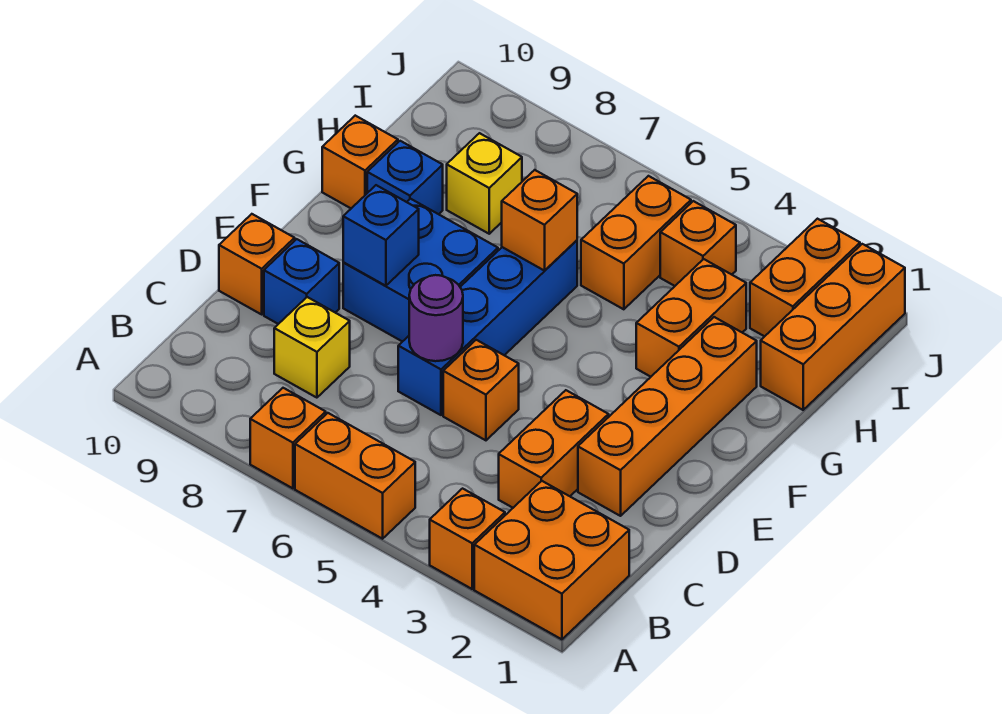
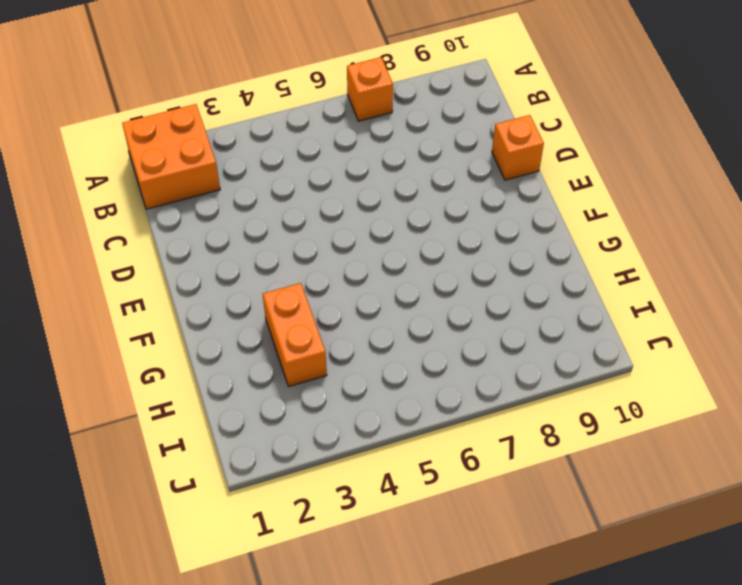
none -> orange 1x1 brick [430,489,505,589]
none -> orange 1x2 brick [295,413,415,539]
none -> orange 1x2 brick [499,390,609,508]

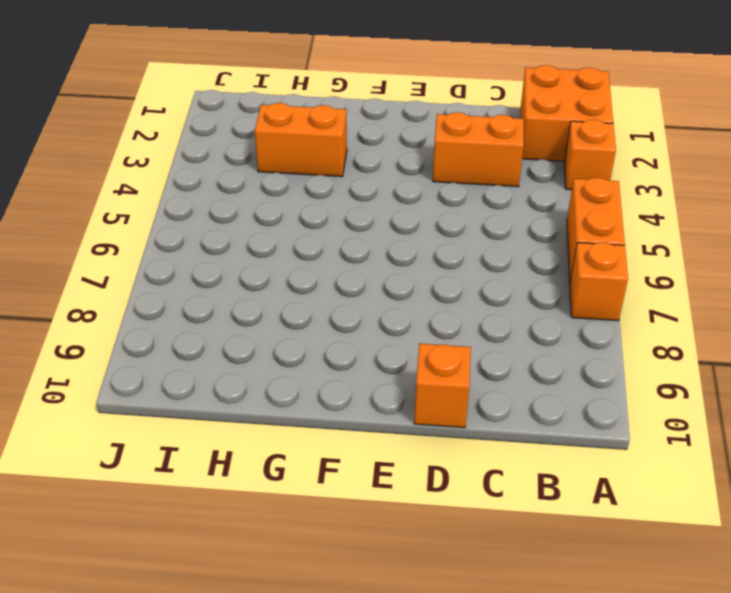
none -> yellow 1x1 brick [274,297,350,398]
none -> orange 1x4 brick [578,317,757,516]
none -> orange 1x1 brick [443,340,519,440]

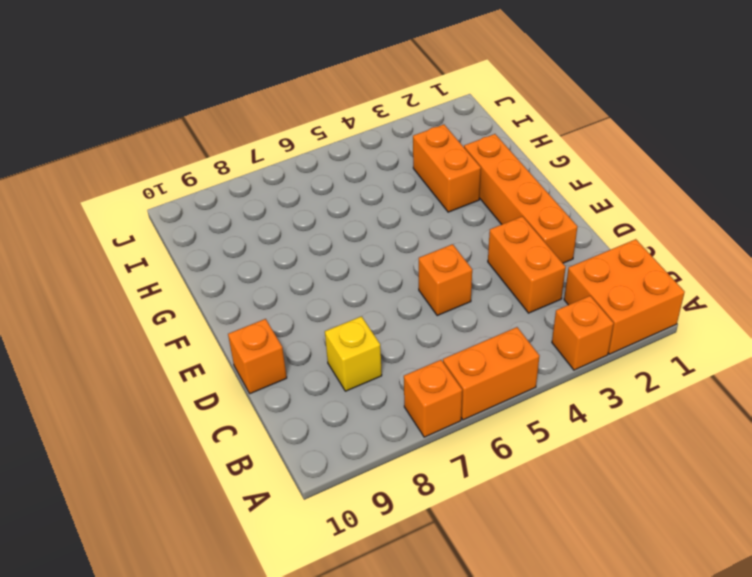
none -> blue 1x4 brick [398,240,577,415]
none -> blue 1x1 brick [264,239,339,324]
none -> blue 2x2 brick [343,199,498,342]

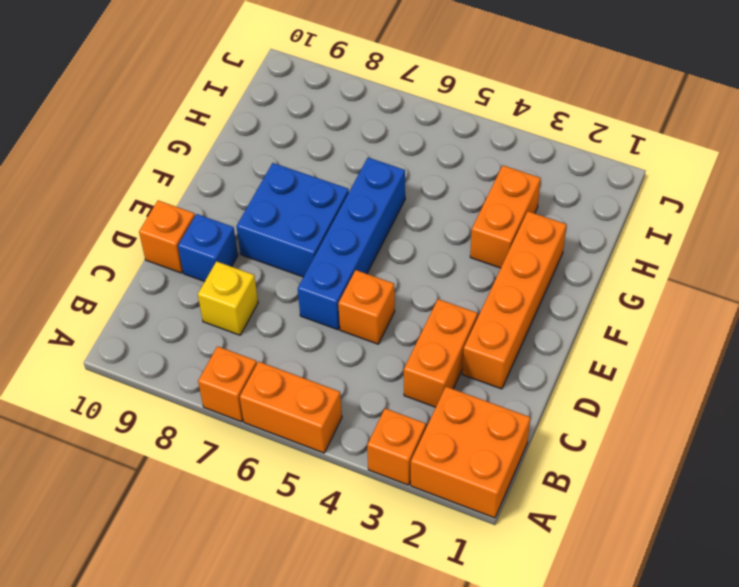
none -> blue 1x1 brick [367,141,443,214]
none -> orange 1x1 brick [322,116,398,208]
none -> orange 1x3 brick [761,244,905,410]

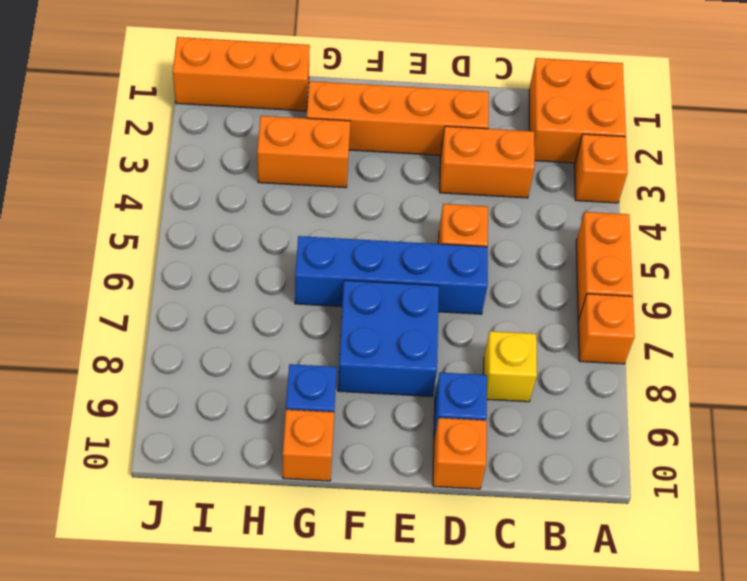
none -> orange 1x2 brick [581,176,691,309]
none -> yellow 1x1 brick [447,133,522,234]
none -> orange 1x2 brick [750,219,860,336]

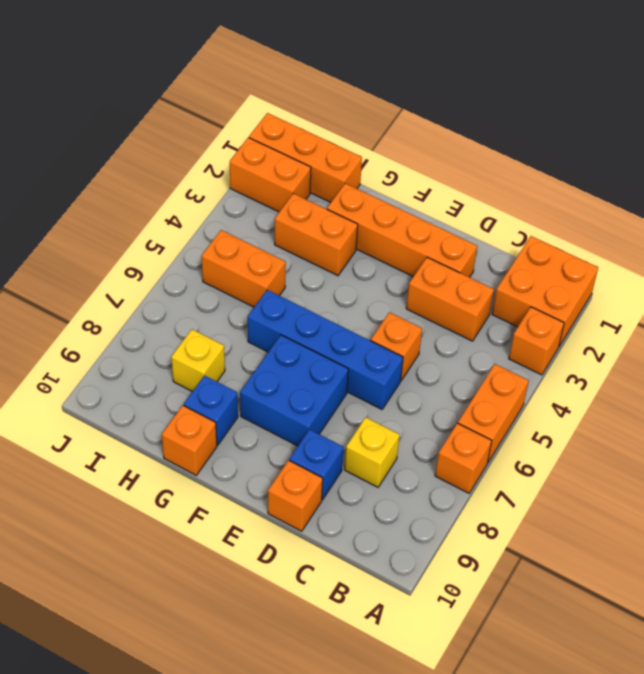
none -> orange 1x1 brick [660,201,736,286]
none -> purple 1x1 round brick [409,275,463,361]
none -> blue 1x1 brick [343,185,419,286]

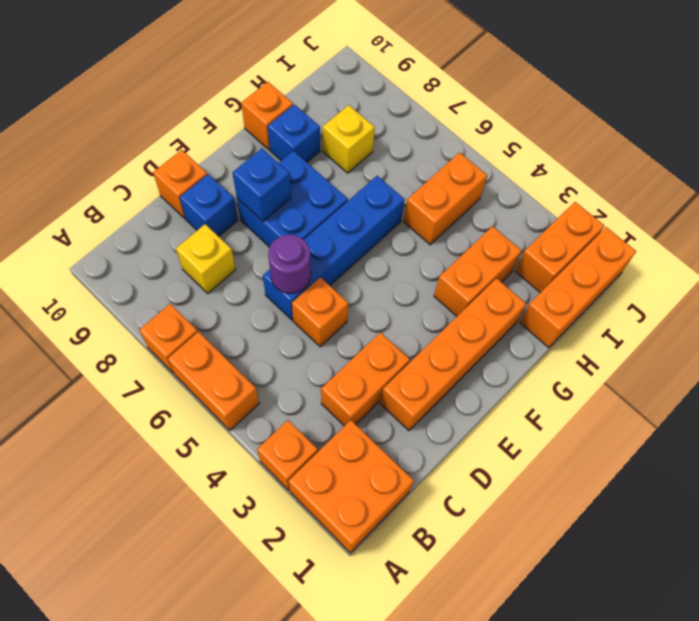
none -> orange 1x1 brick [660,201,736,286]
none -> orange 1x1 brick [502,170,577,271]

